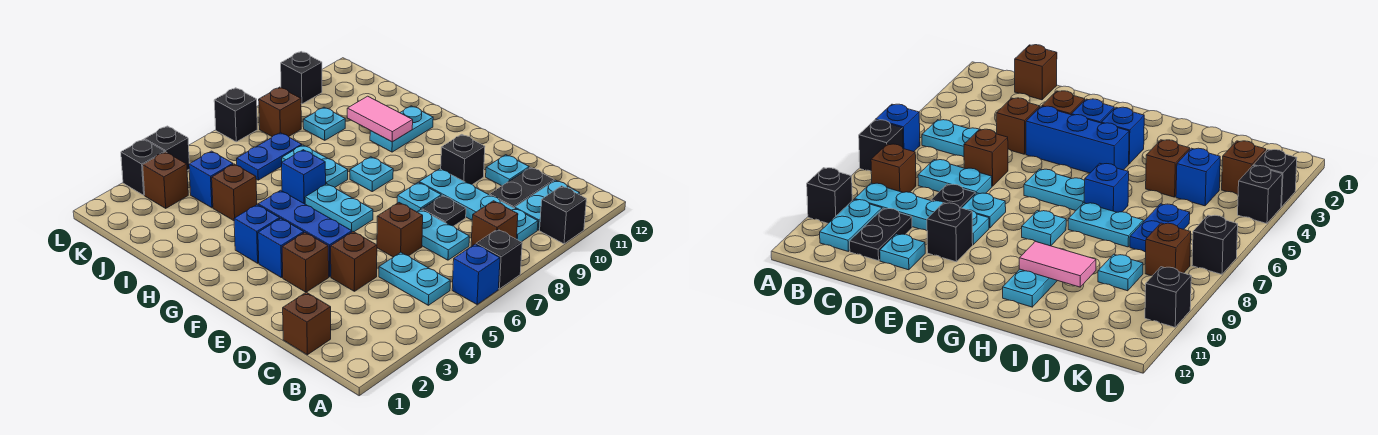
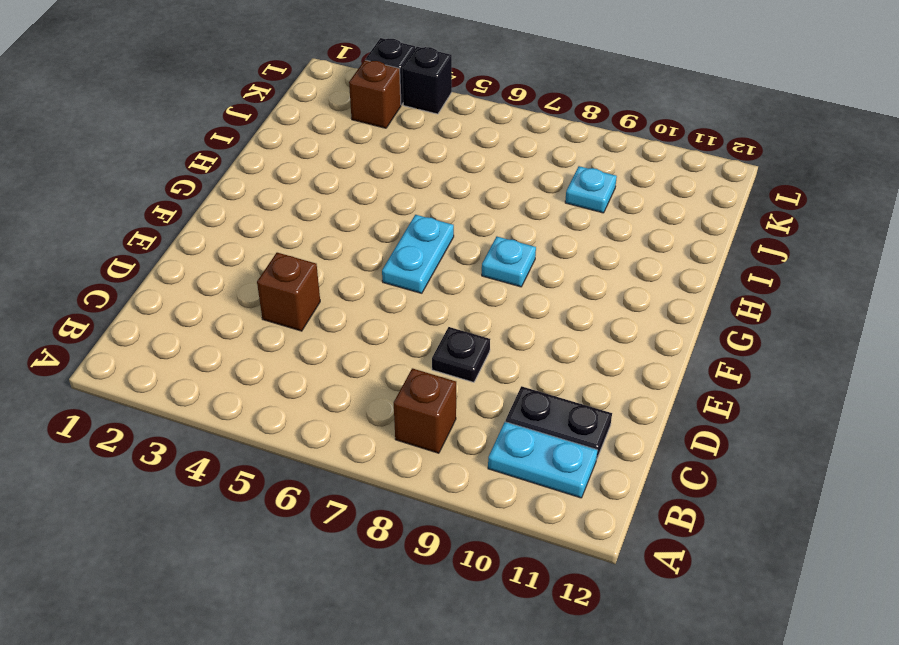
none -> blue 1x1 brick [452,244,500,305]
none -> black 1x1 brick [476,229,522,289]
none -> black 1x1 brick [540,186,586,244]
none -> cyan 1x2 plate [379,252,450,305]

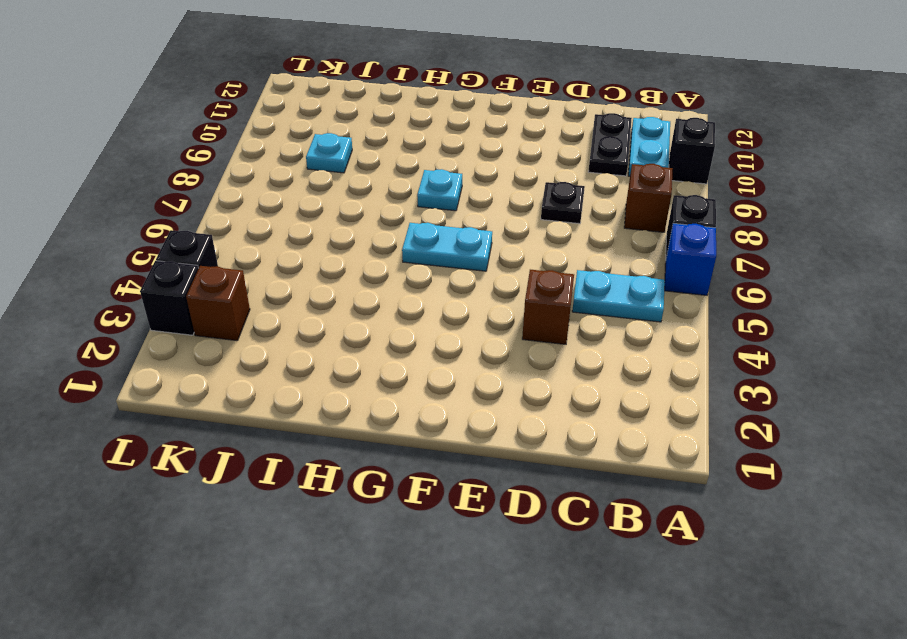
none -> cyan 1x4 plate [419,169,538,242]
none -> brown 1x1 brick [283,292,331,355]
none -> cyan 1x2 plate [417,210,469,260]
none -> brown 1x1 brick [377,203,423,257]

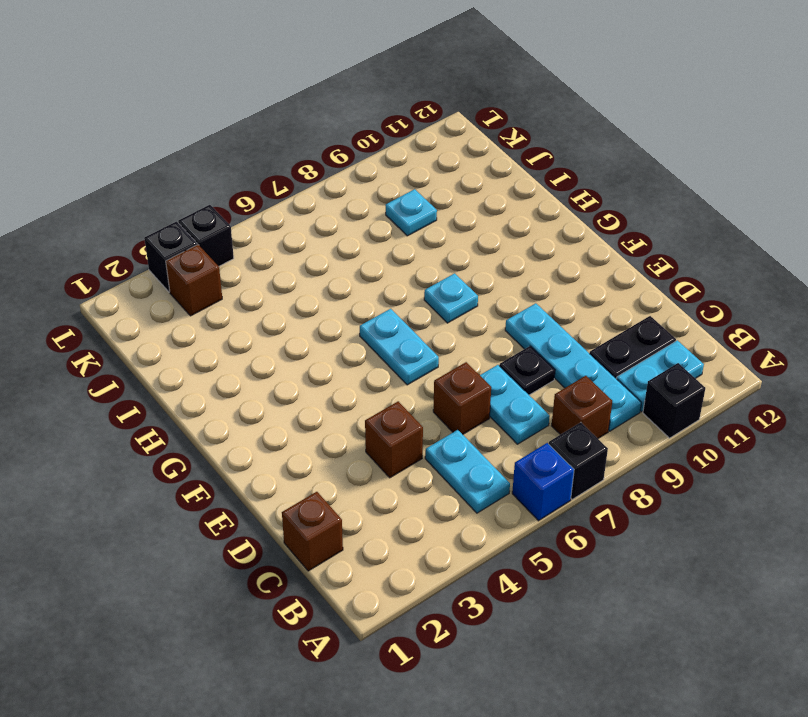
none -> cyan 1x1 plate [486,155,529,186]
none -> brown 1x1 brick [282,233,329,292]
none -> blue 1x3 brick [258,190,352,277]
none -> cyan 1x1 plate [397,182,441,212]

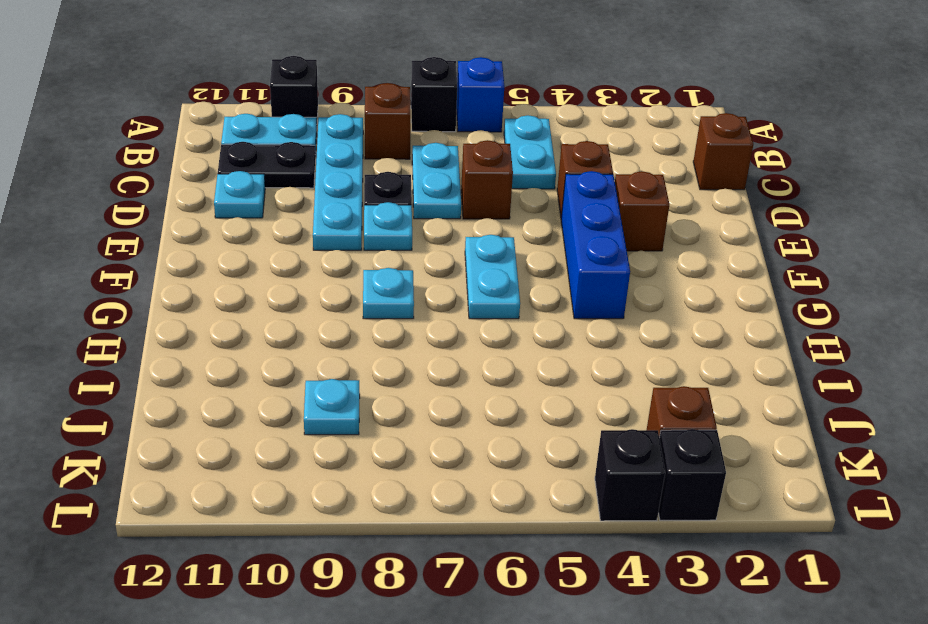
none -> black 1x1 brick [441,134,485,185]
none -> blue 1x1 brick [258,218,304,278]
none -> blue 1x1 brick [234,205,280,263]
none -> blue 1x1 brick [281,150,326,204]

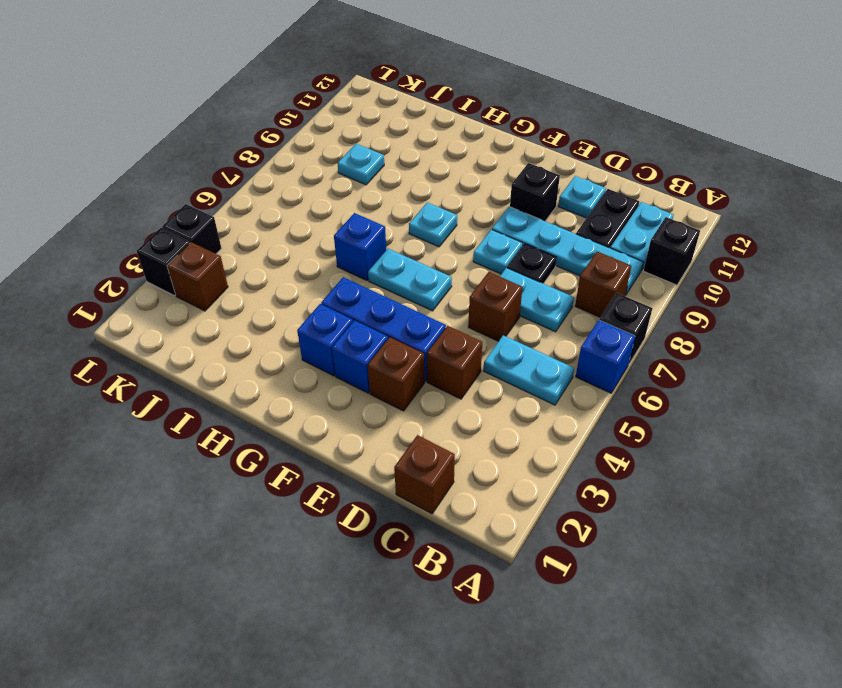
none -> cyan 1x2 plate [282,145,348,187]
none -> cyan 1x2 plate [370,106,433,152]
none -> brown 1x1 brick [212,164,257,221]
none -> blue 1x1 brick [189,151,233,208]

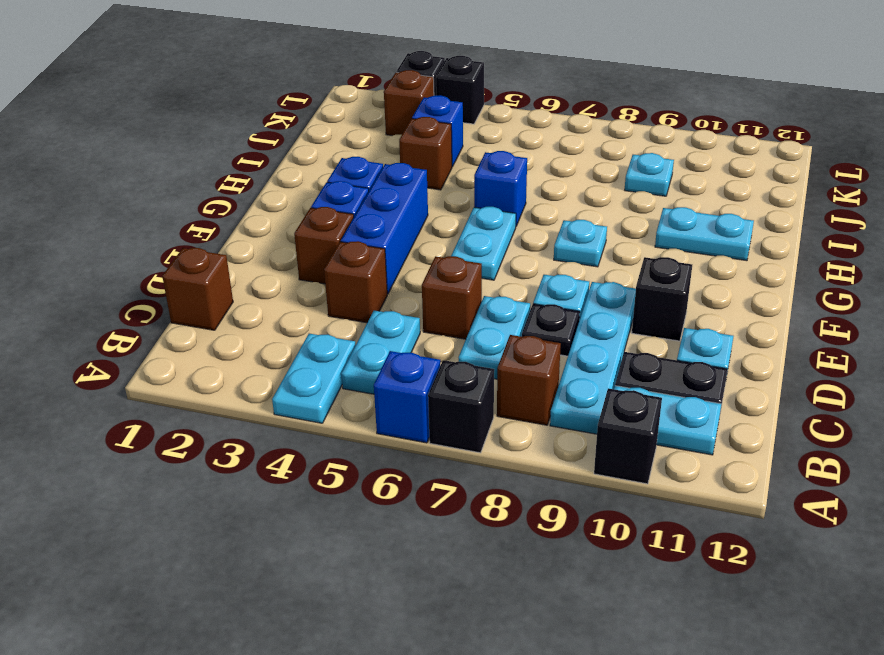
cyan 1x2 plate [272,334,356,423] -> cyan 1x2 plate moved to [282,145,348,187]
none -> blue 1x2 plate [237,133,302,180]
none -> brown 1x1 brick [259,87,301,137]
none -> black 1x1 brick [214,88,257,142]
none -> black 1x1 brick [281,52,322,104]

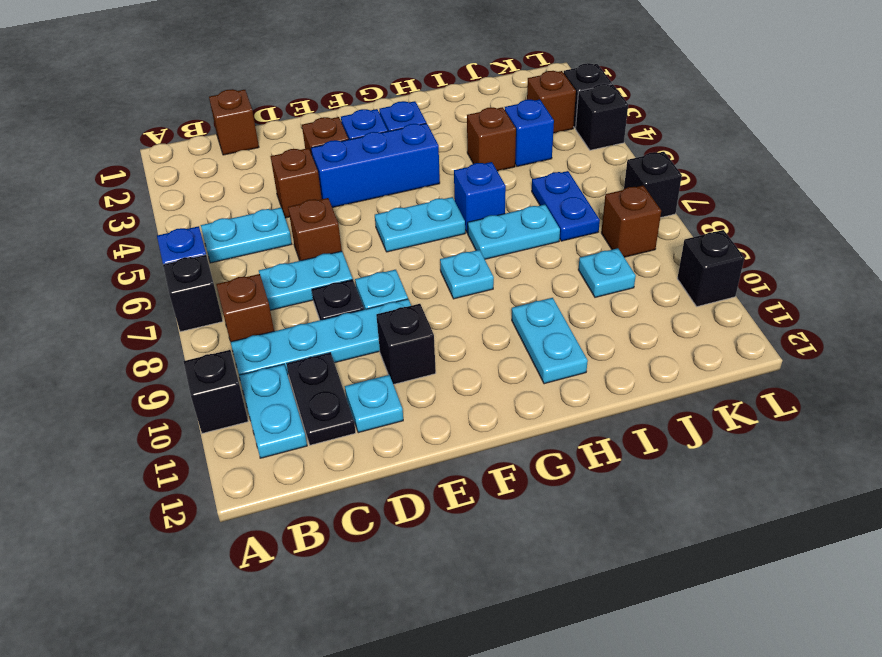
none -> pink 1x2 tile [347,96,413,142]

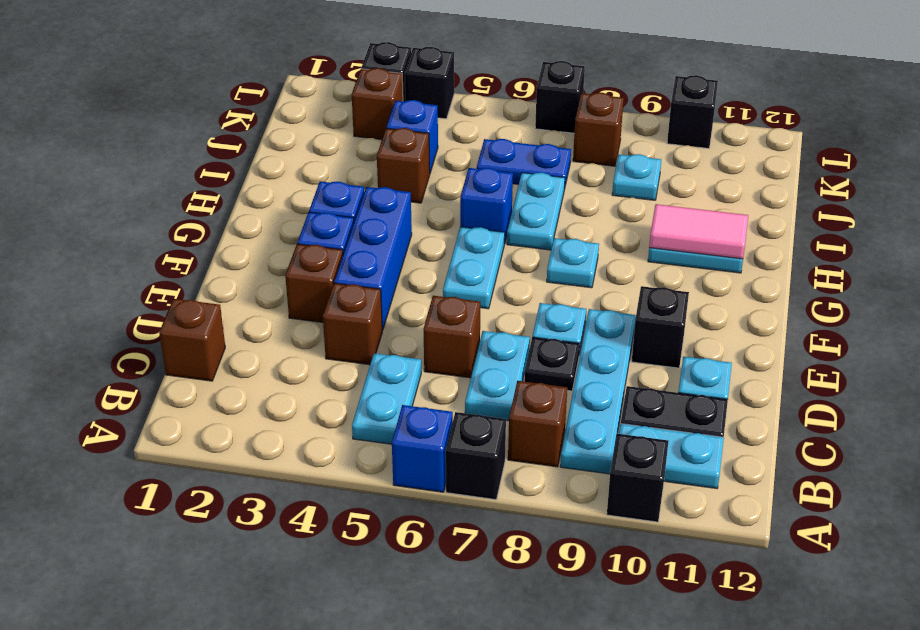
pink 1x2 tile [649,204,748,259] -> pink 1x2 tile turned to [347,96,413,142]

